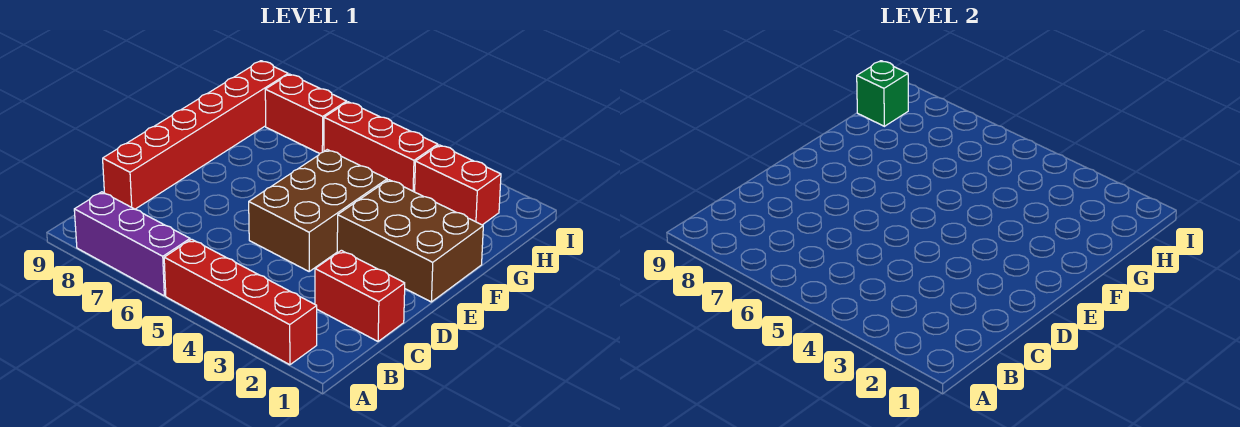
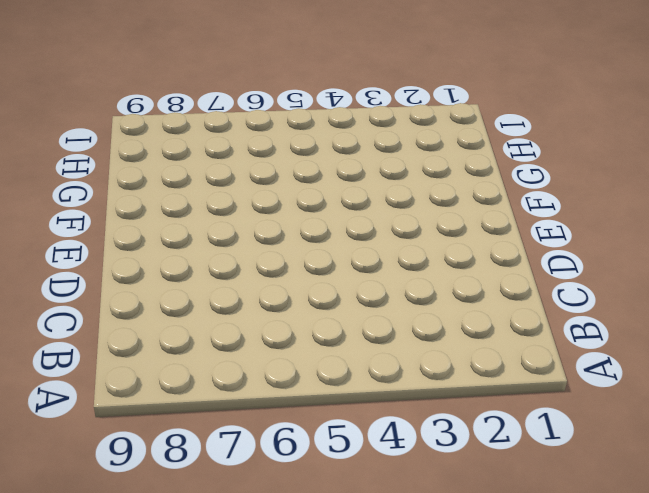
none -> red 1x4 brick [164,239,317,365]
none -> purple 1x3 brick [74,192,190,296]

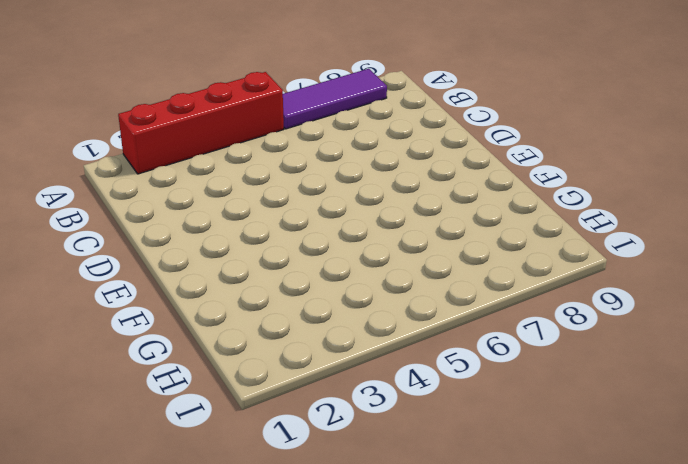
purple 1x3 tile [283,69,387,129] -> purple 1x3 brick [74,192,190,296]
none -> red 1x2 brick [315,250,405,341]
none -> red 1x6 brick [103,61,288,209]

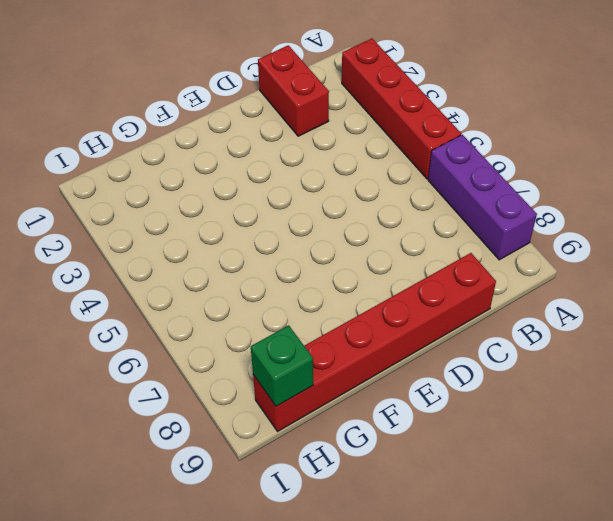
none -> brown 2x3 brick [249,150,387,271]
none -> brown 2x3 brick [337,180,483,302]

